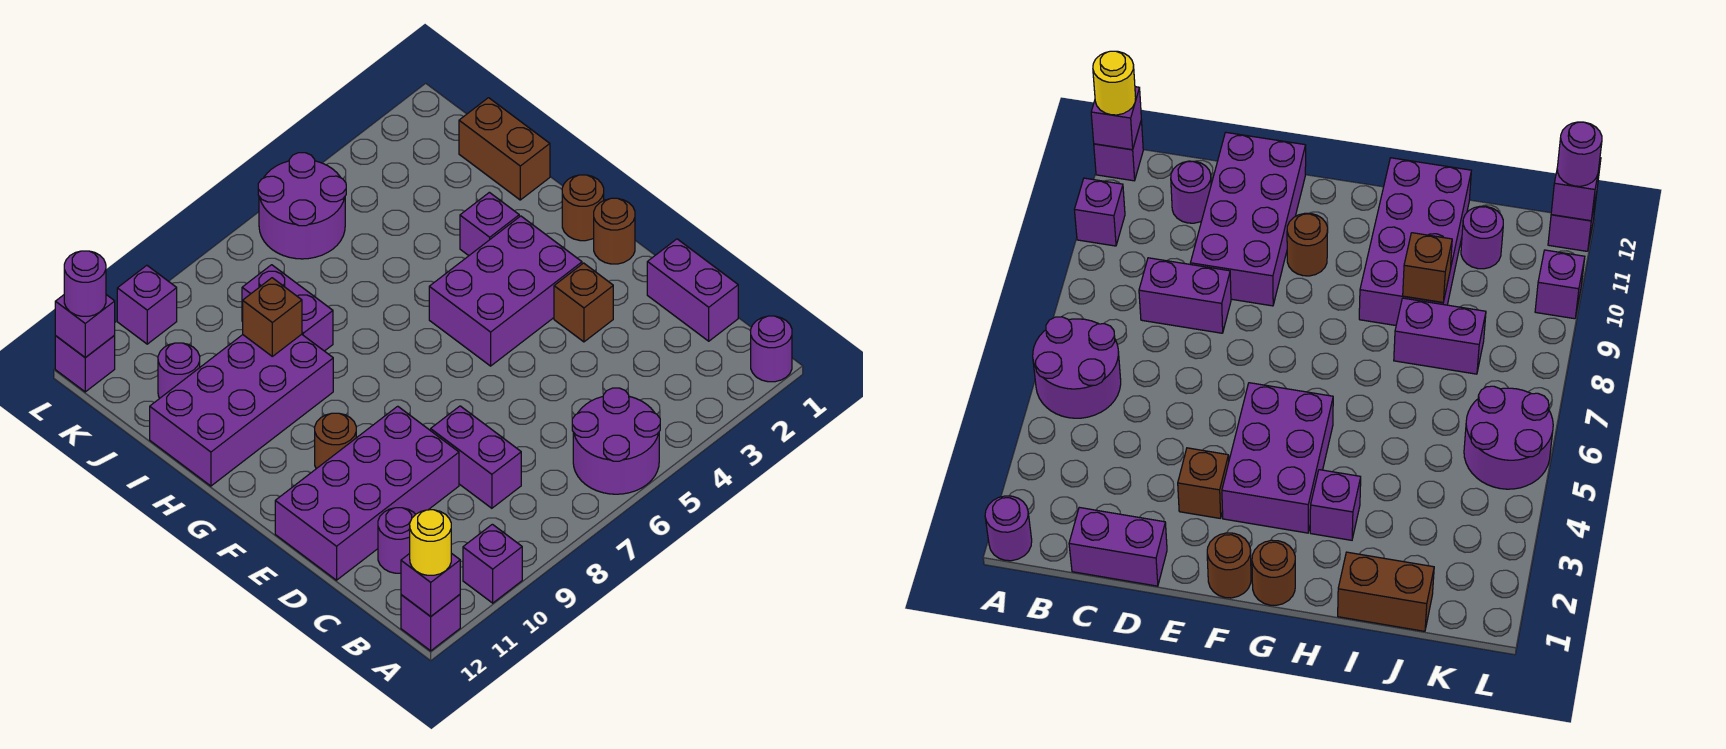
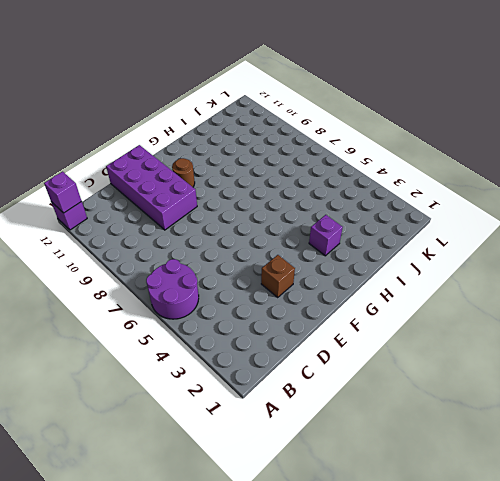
none -> purple 1x1 round brick [751,316,792,382]
none -> purple 1x1 brick [463,524,522,603]
none -> purple 1x2 brick [647,239,738,341]

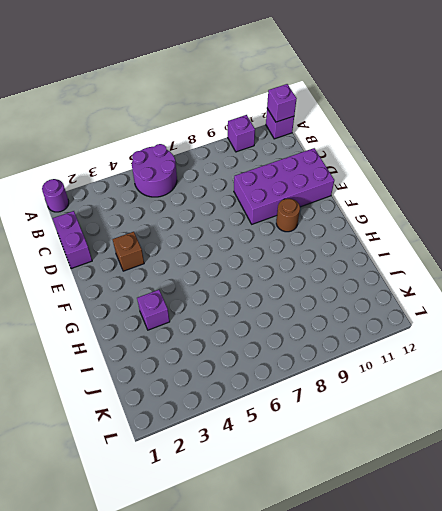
none -> purple 1x2 brick [431,406,521,508]
none -> purple 1x1 round brick [378,508,416,573]
none -> brown 1x1 round brick [594,198,635,264]

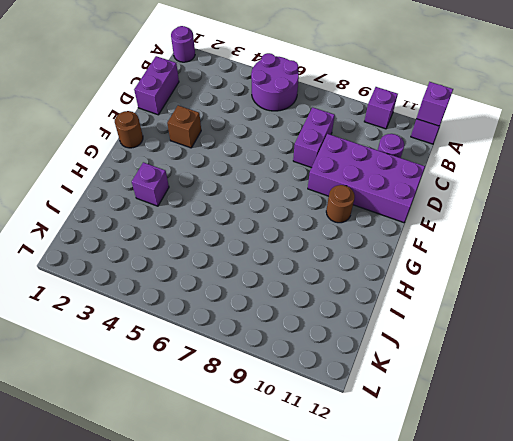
none -> purple 2x3 brick [429,216,582,366]
none -> brown 1x1 round brick [562,175,604,241]
none -> purple 2x4 brick [150,334,333,486]

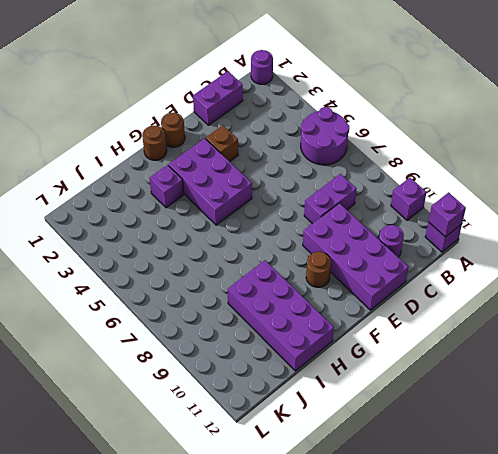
none -> brown 1x2 brick [459,98,550,200]
none -> purple 1x2 brick [242,265,333,351]
none -> purple 1x1 round brick [158,343,200,398]

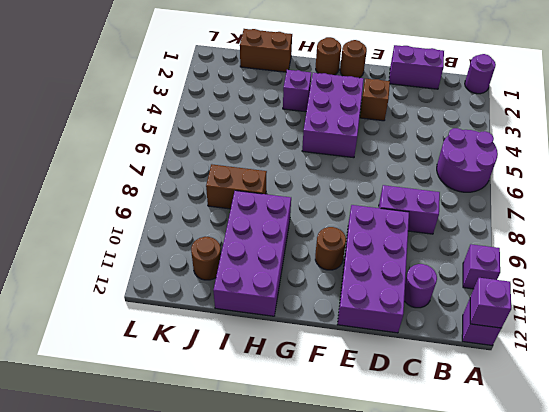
brown 1x2 brick [206,164,267,209] -> purple 1x2 brick [242,265,333,351]
brown 1x1 round brick [191,237,221,280] -> purple 1x1 round brick [158,343,200,398]
none -> purple 2x2 round brick [258,153,346,259]
none -> purple 1x1 brick [117,265,177,344]
none -> purple 1x1 brick [55,336,115,392]

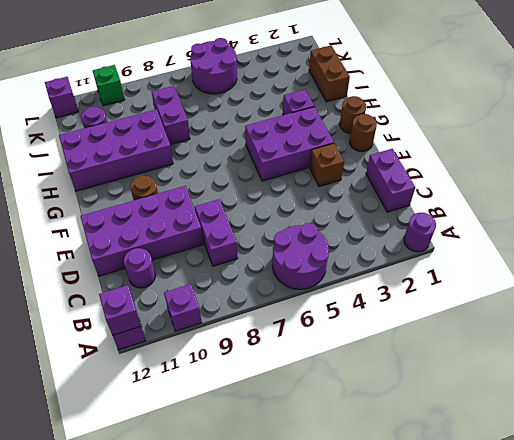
green 1x1 brick [93,65,125,106] -> purple 1x1 brick [117,265,177,344]
none -> brown 1x1 brick [243,278,302,356]
none -> purple 1x1 brick [55,295,115,358]
none -> yellow 1x1 round brick [410,510,451,575]

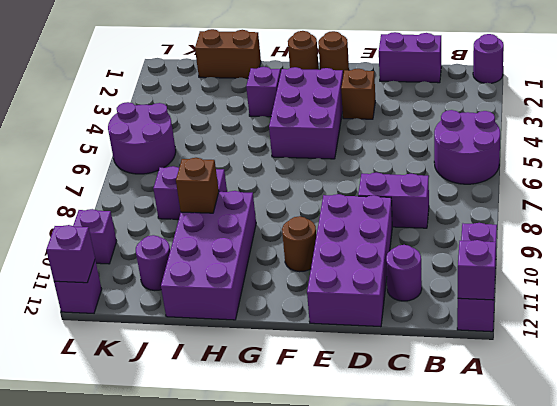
none -> yellow 1x1 round brick [410,510,451,575]
none -> purple 1x1 round brick [64,251,106,316]

